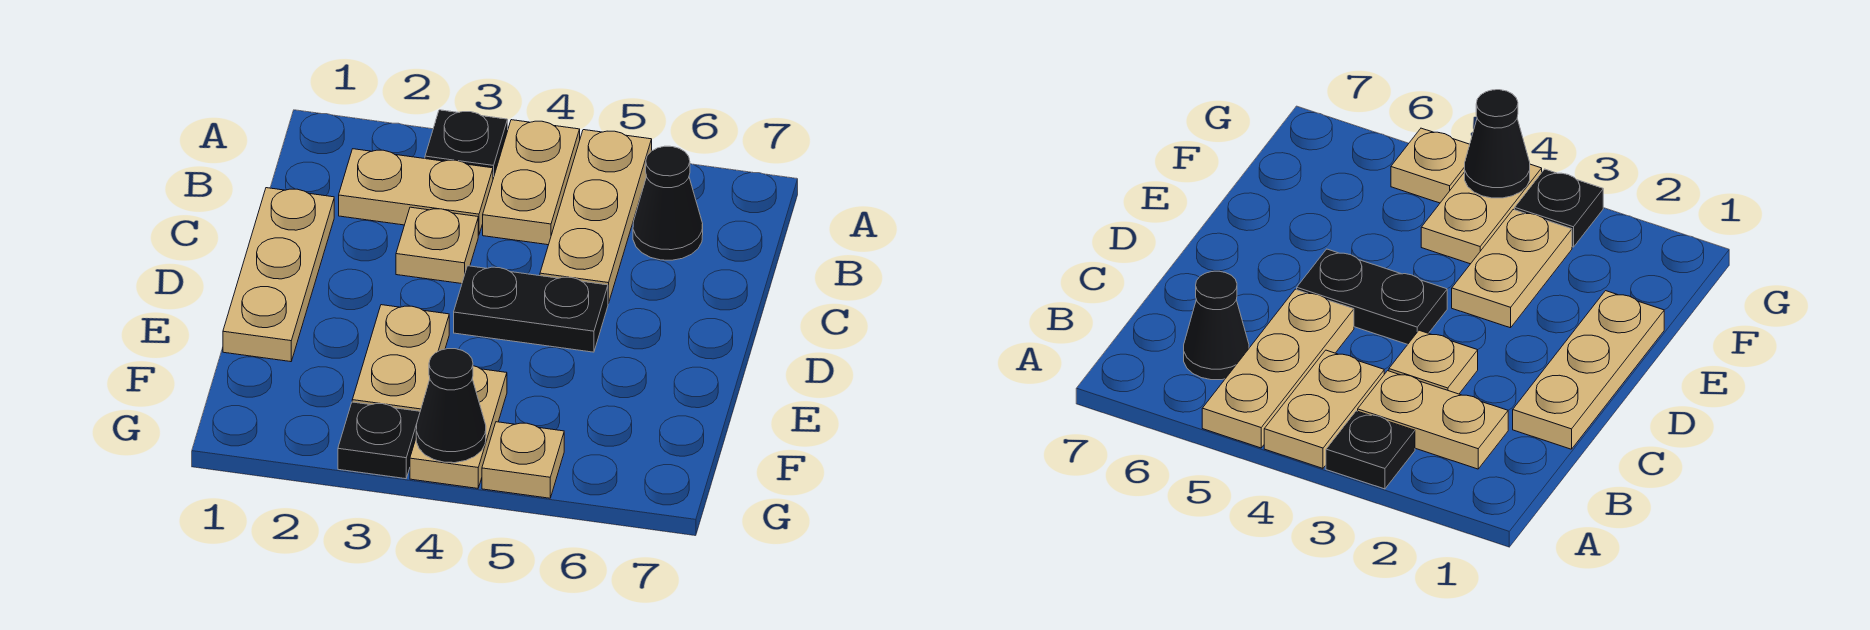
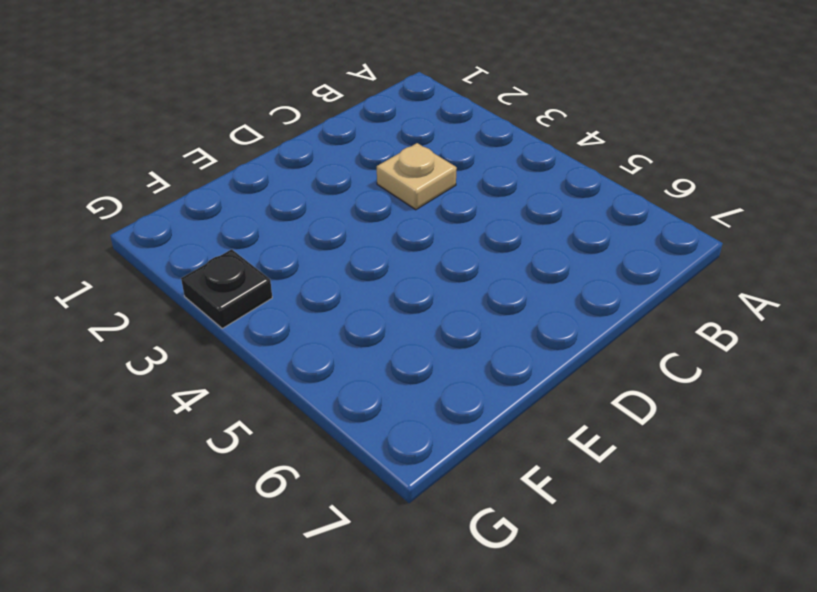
none -> black 1x1 plate [425,110,508,178]
none -> tan 1x2 plate [483,120,580,245]
none -> tan 1x3 plate [540,130,652,303]

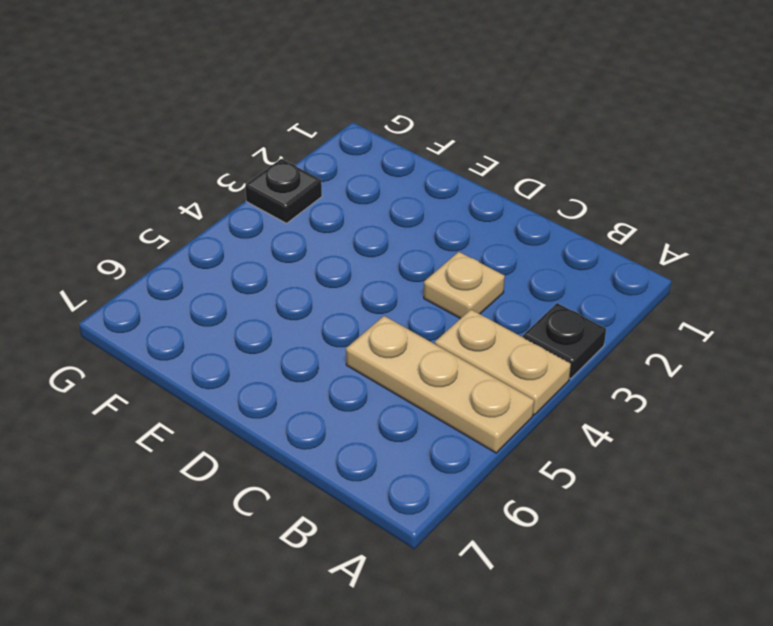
none -> tan 1x2 plate [339,149,493,235]
none -> black 1x1 cone [633,146,703,260]
none -> tan 1x3 plate [223,188,334,362]

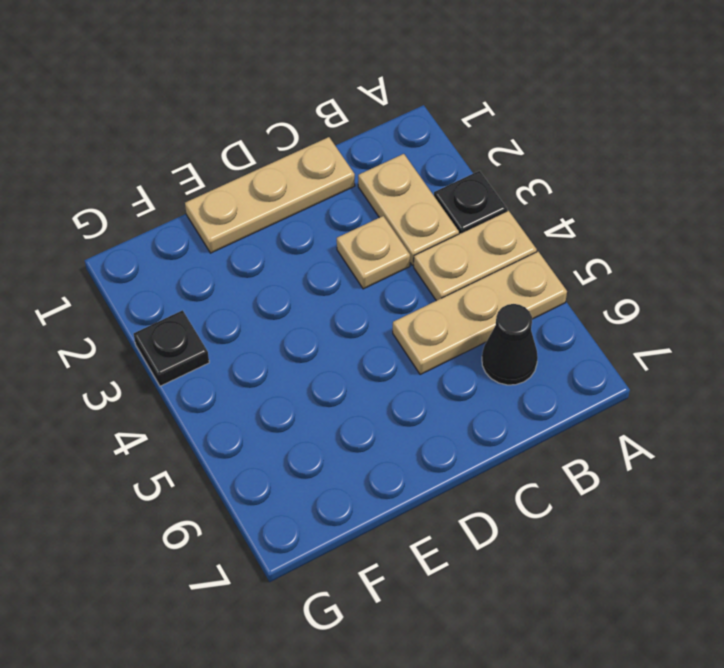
none -> black 1x2 plate [454,266,608,352]
none -> tan 1x2 plate [352,305,449,411]
none -> tan 1x2 plate [410,366,507,488]

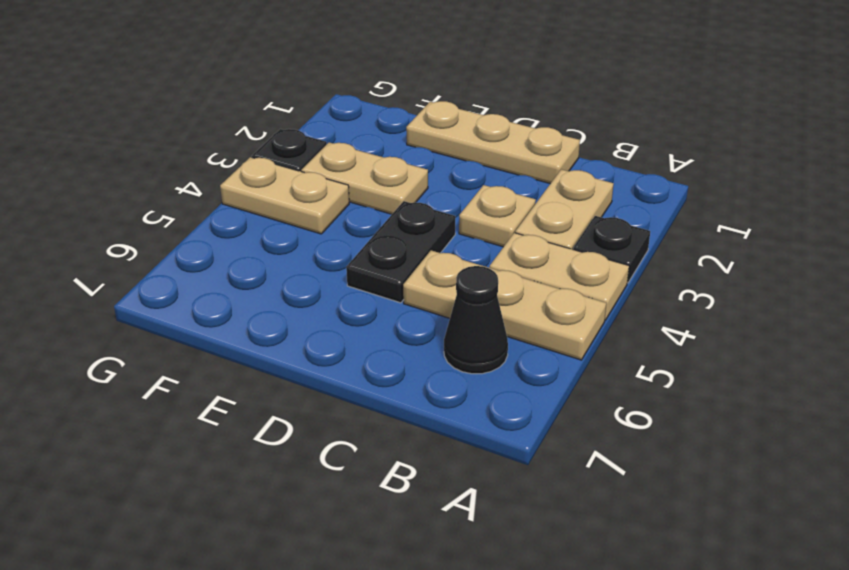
none -> tan 1x1 plate [482,422,564,498]
none -> black 1x1 cone [416,349,486,463]

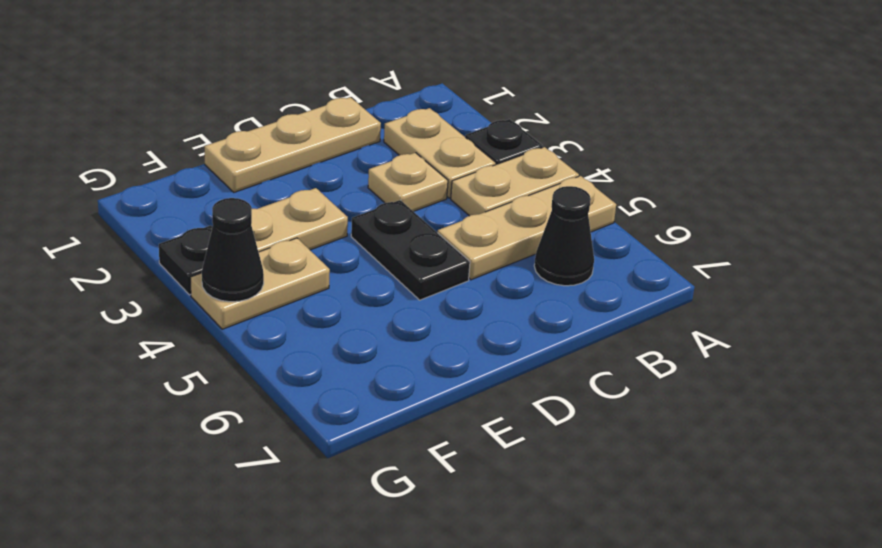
none -> tan 1x1 plate [482,422,564,498]

